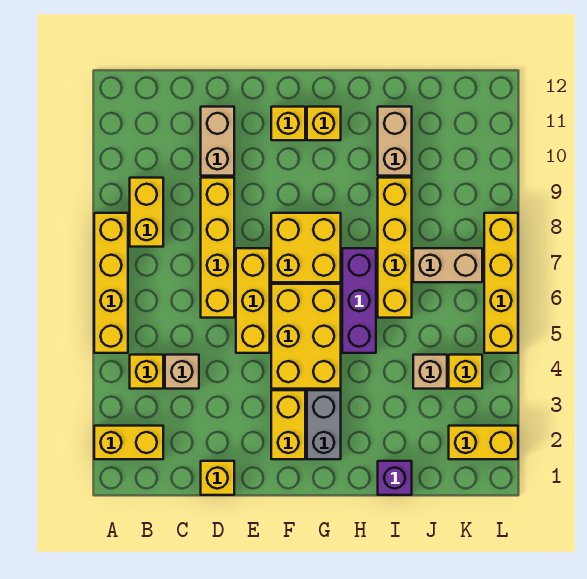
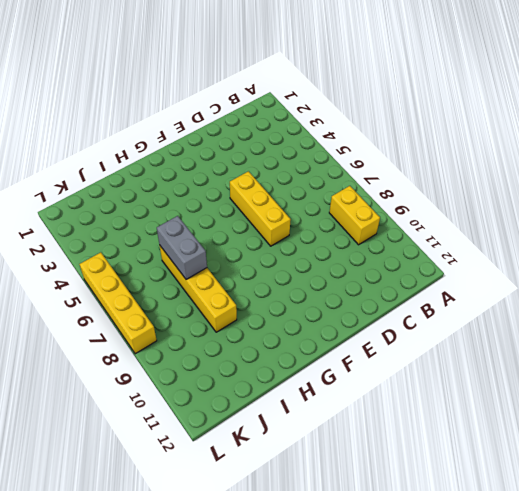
grey 1x2 brick [157,216,207,280] -> grey 1x2 brick moved to [307,390,341,459]
none -> yellow 1x2 brick [94,426,163,459]
none -> yellow 1x4 brick [94,213,128,353]
none -> yellow 1x1 brick [130,355,163,389]

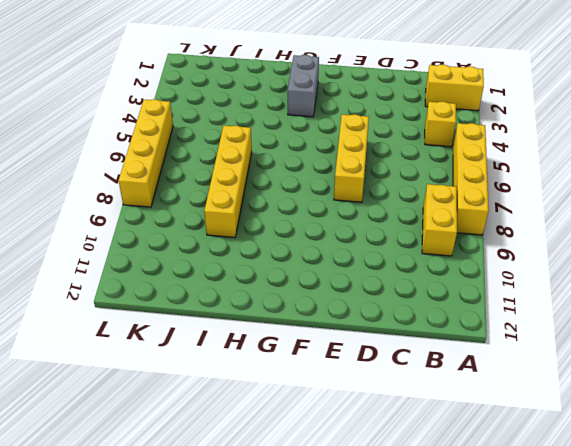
none -> tan 1x1 brick [165,355,199,389]
none -> yellow 1x1 brick [201,461,234,495]
none -> yellow 1x4 brick [201,178,234,318]

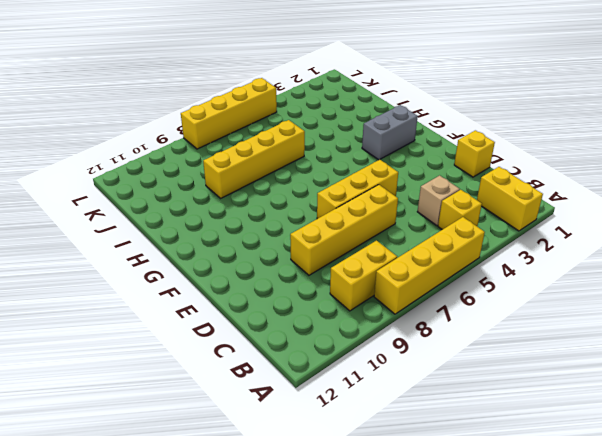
none -> tan 1x2 brick [201,107,234,176]
none -> yellow 1x2 brick [271,390,305,459]
none -> yellow 2x3 brick [271,284,341,389]

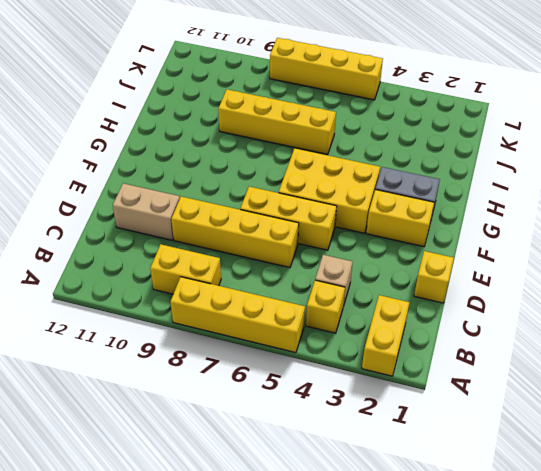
none -> yellow 2x2 brick [271,213,341,282]
none -> yellow 1x1 brick [271,107,305,140]
none -> yellow 1x1 brick [307,107,341,140]

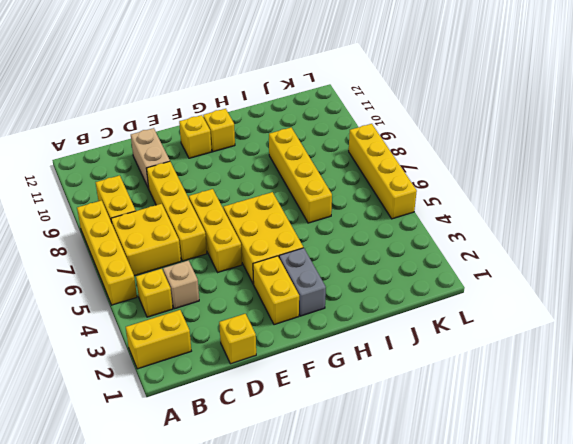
yellow 2x2 brick [111,204,181,276] -> yellow 2x2 brick moved to [271,213,341,282]
none -> purple 1x3 brick [342,248,376,353]
none -> purple 1x1 brick [378,461,412,495]
none -> tan 1x2 brick [378,107,412,176]

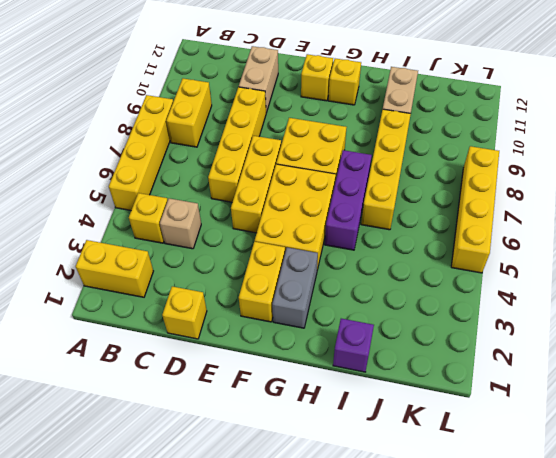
none -> tan 1x1 brick [413,355,447,389]
none -> tan 1x2 brick [413,248,482,282]
none -> yellow 1x2 brick [449,426,518,459]

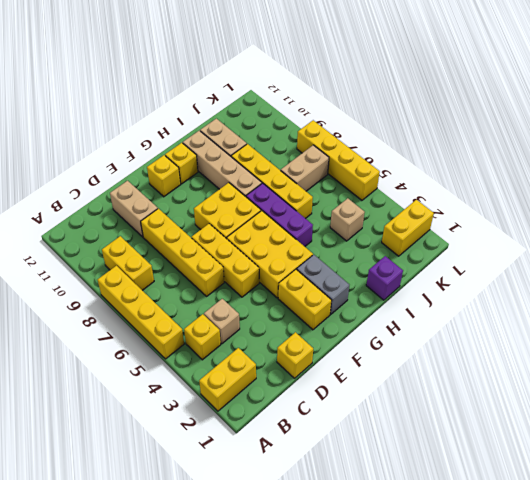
tan 1x4 brick [183,131,262,196] -> none
none -> yellow 1x1 brick [449,355,482,389]

